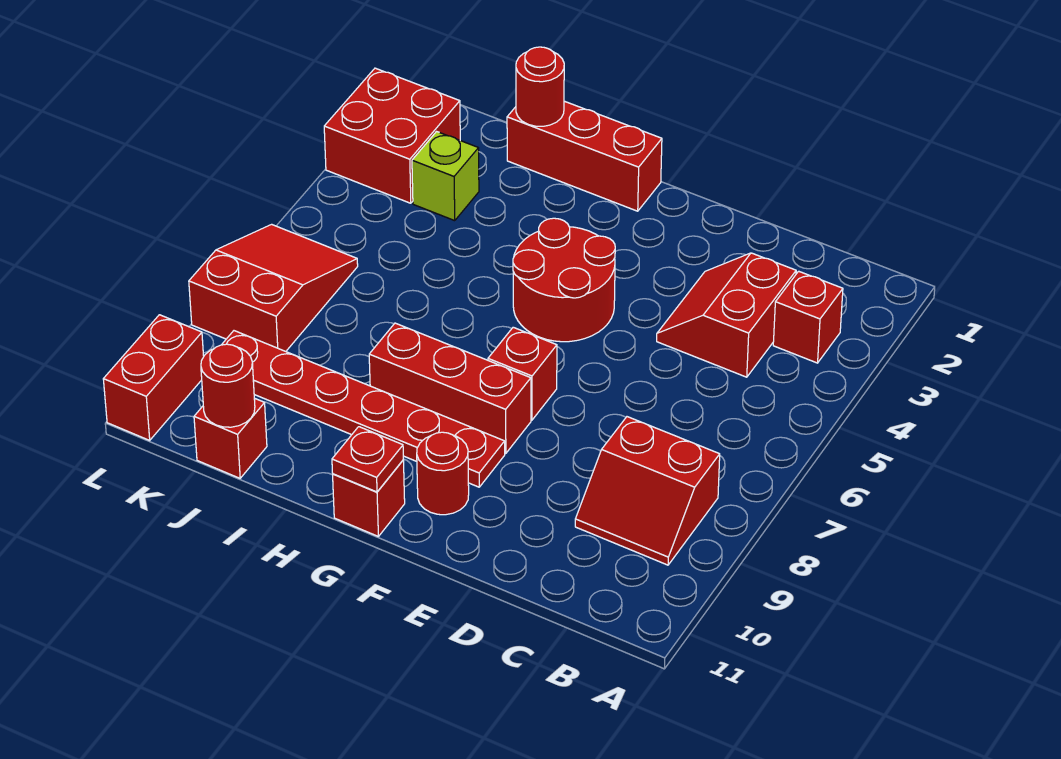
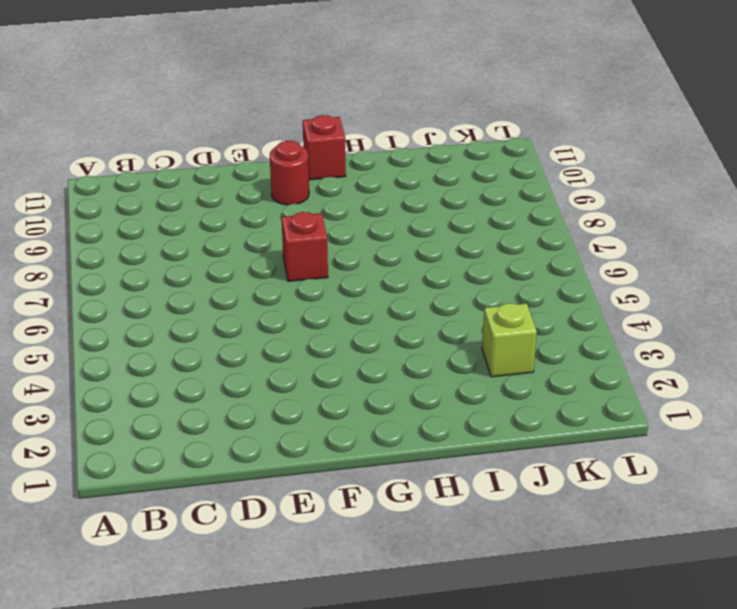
none -> red 1x1 brick [773,271,843,363]
none -> red 2x2 slope [575,417,720,565]
none -> red 2x2 slope [657,253,796,377]

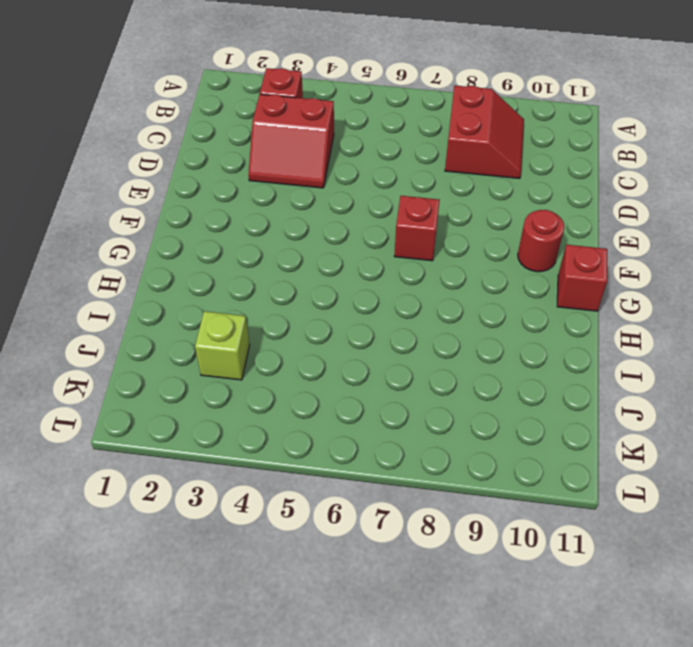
none -> red 2x2 round brick [513,218,615,342]
none -> red 1x3 brick [369,323,531,453]
none -> red 1x6 plate [222,331,505,487]

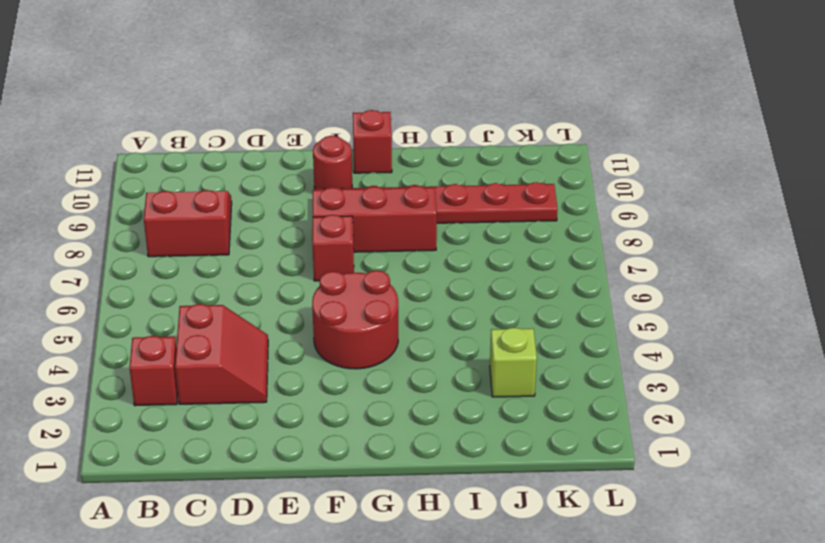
none -> red 1x3 brick [507,101,662,211]
none -> red 1x1 brick [194,398,267,478]
none -> red 2x2 brick [324,68,460,203]

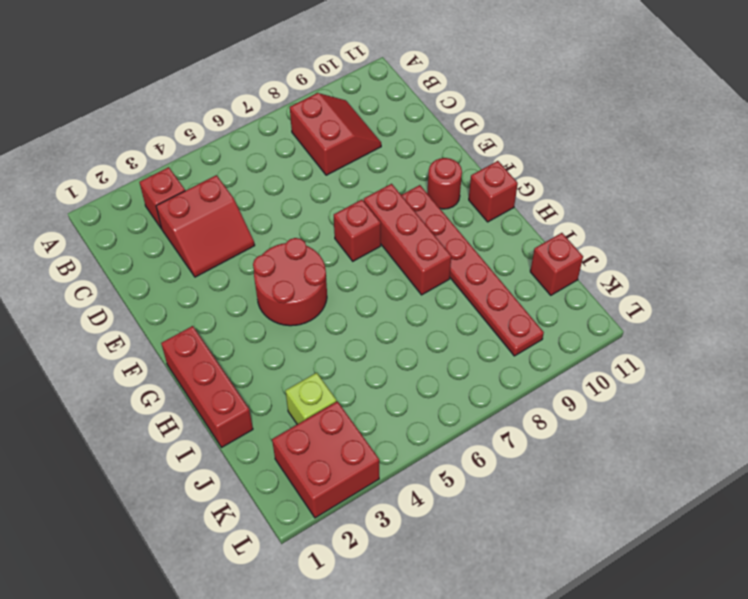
none -> red 2x3 slope [189,224,358,351]
none -> red 1x2 brick [103,315,204,440]
none -> red 1x1 plate [332,427,403,492]

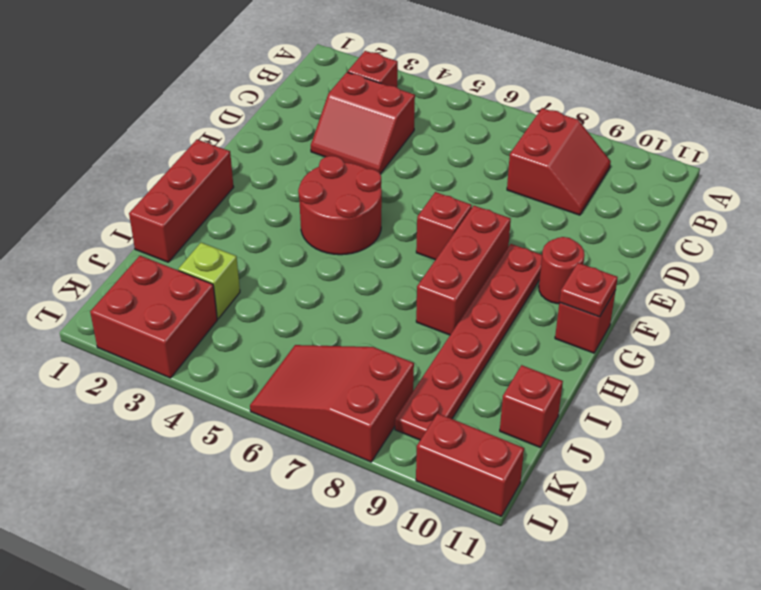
none -> red 1x1 round brick [516,47,564,126]
none -> red 1x1 round brick [201,344,255,427]

